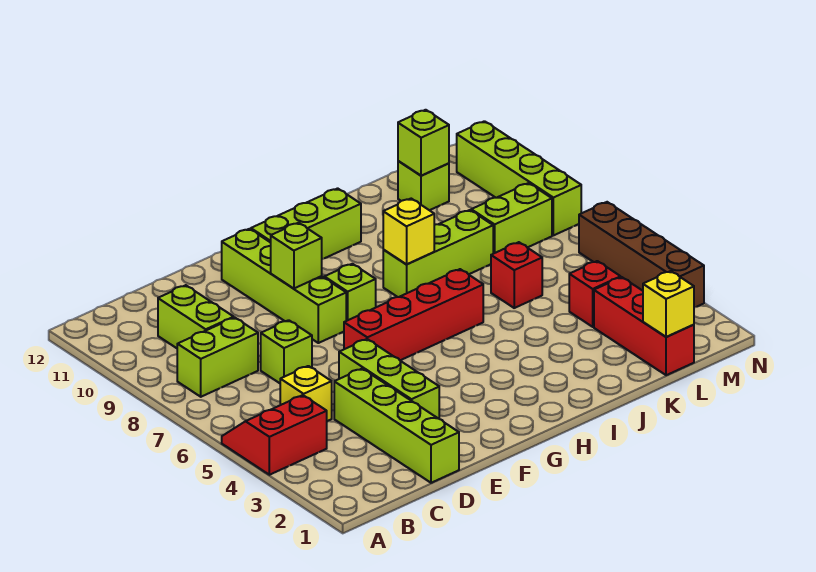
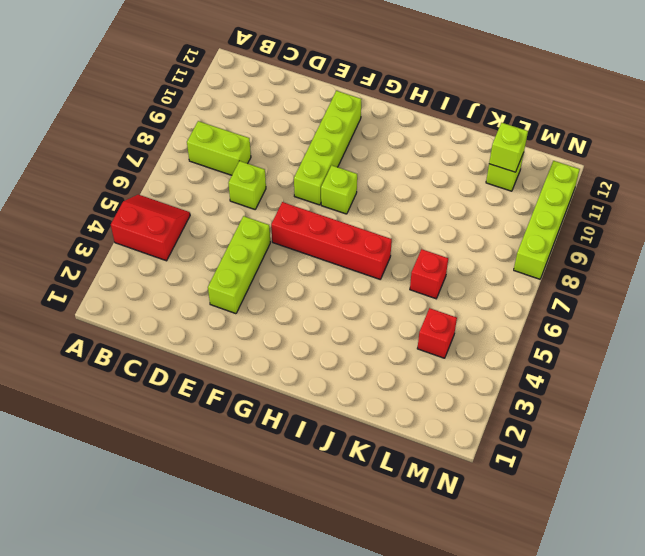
none -> yellow 1x1 brick [280,366,332,421]
none -> lime 1x2 brick [158,285,234,348]
none -> lime 1x4 brick [334,369,459,483]

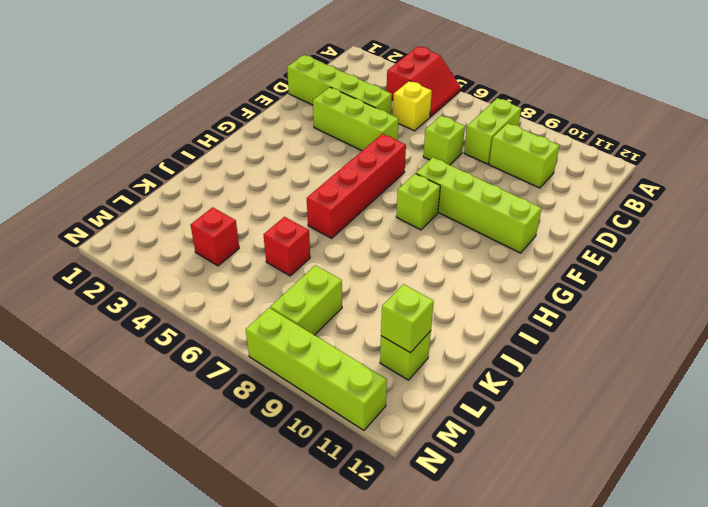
none -> lime 1x3 brick [251,188,361,259]
none -> lime 1x3 brick [383,210,493,297]
none -> red 1x3 brick [594,277,694,375]

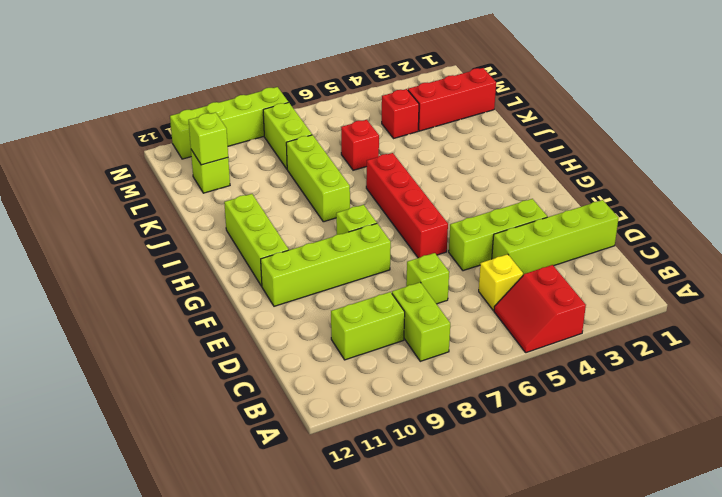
none -> brown 1x4 brick [579,202,704,308]
none -> lime 1x1 brick [271,223,322,288]
none -> yellow 1x1 brick [383,199,434,265]

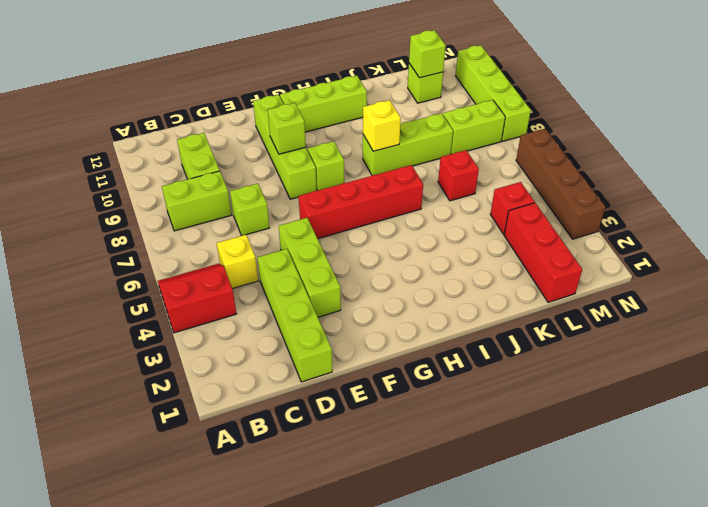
none -> yellow 1x1 brick [643,271,694,337]

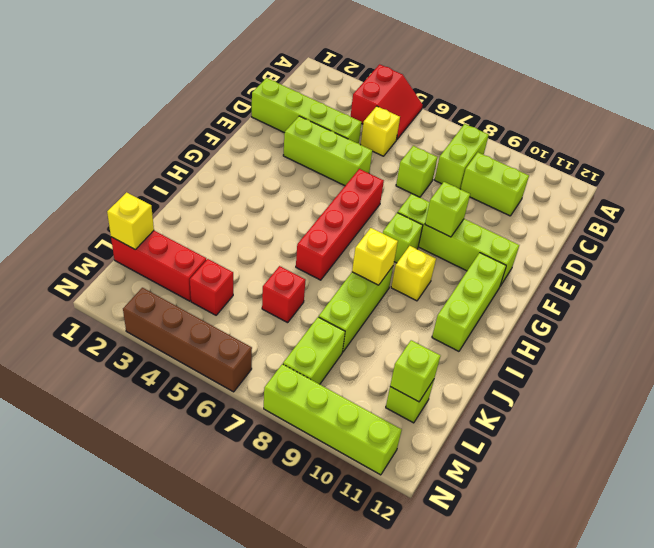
yellow 1x1 brick [391,246,436,301] -> none

